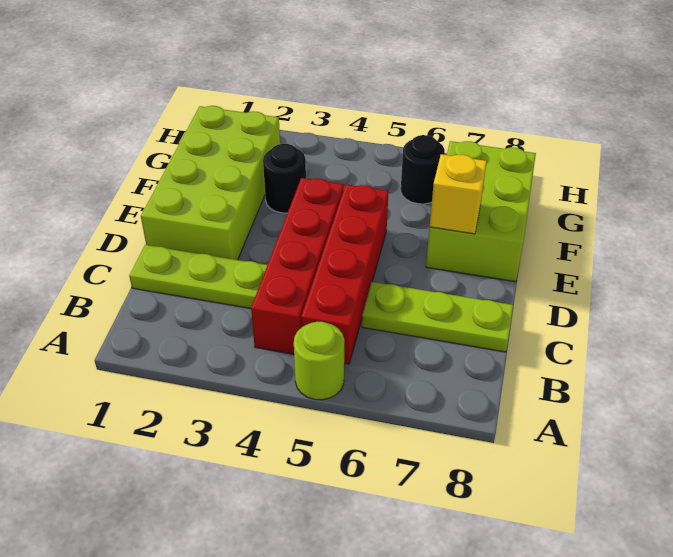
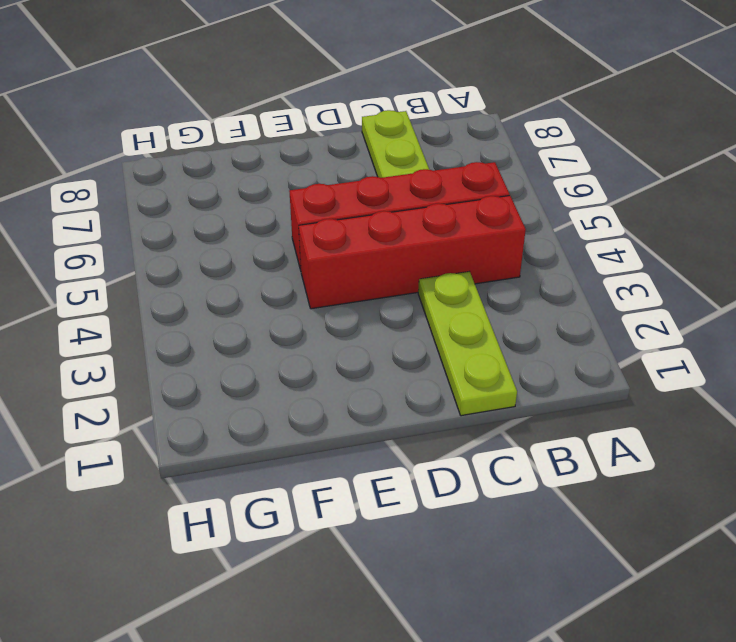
none -> lime 1x1 round brick [294,322,344,400]
none -> lime 2x4 brick [141,106,280,260]

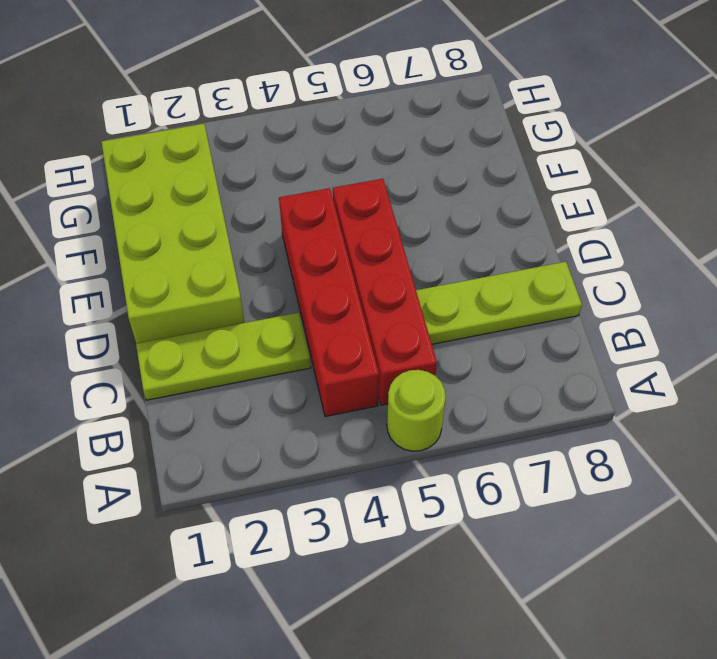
none -> lime 2x3 brick [426,141,536,282]
none -> black 1x1 round brick [263,144,306,213]

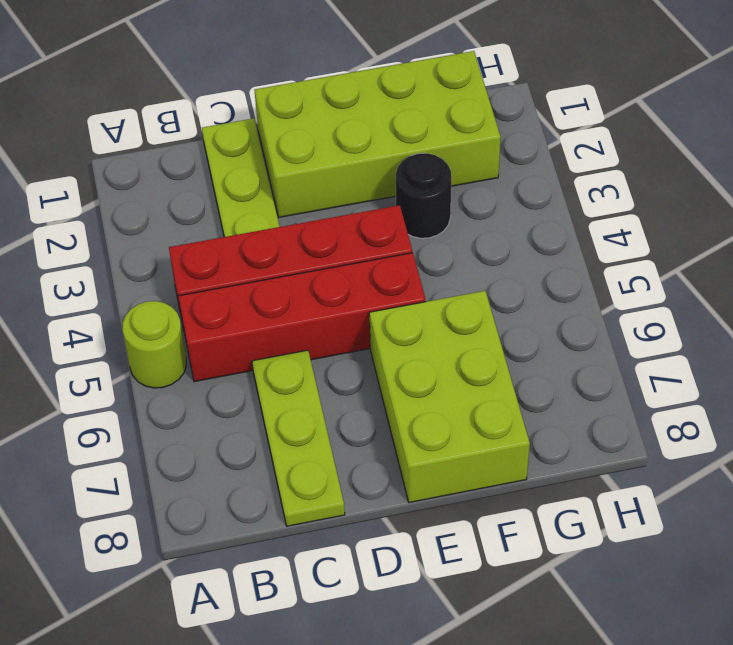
lime 2x3 brick [369,291,530,503] -> lime 2x3 brick turned to [426,141,536,282]
none -> black 1x1 round brick [401,135,445,204]
none -> yellow 1x1 brick [430,154,487,234]

